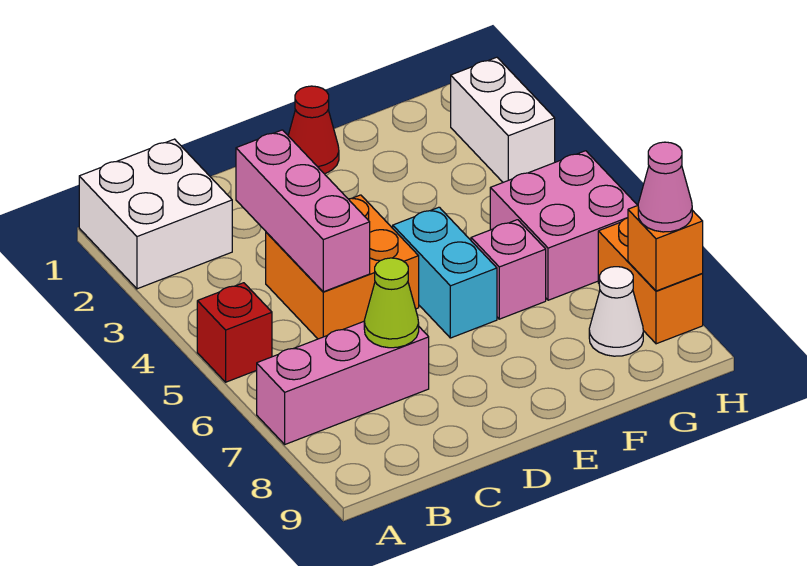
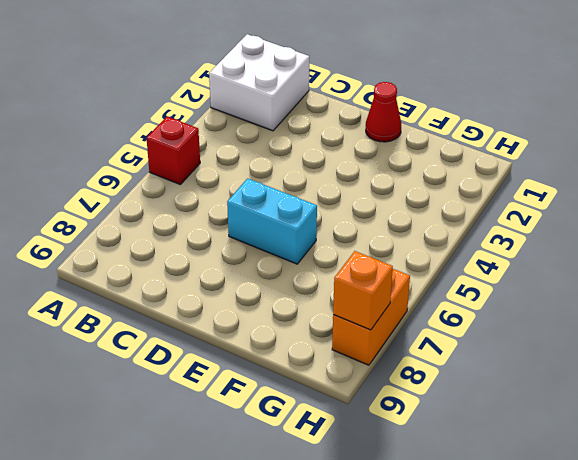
cyan 1x2 brick [227,178,317,264] -> cyan 1x2 brick turned to [393,207,497,338]
none -> pink 1x3 brick [257,322,429,444]
none -> orange 2x2 brick [266,195,419,339]
none -> pink 1x1 brick [471,220,546,319]

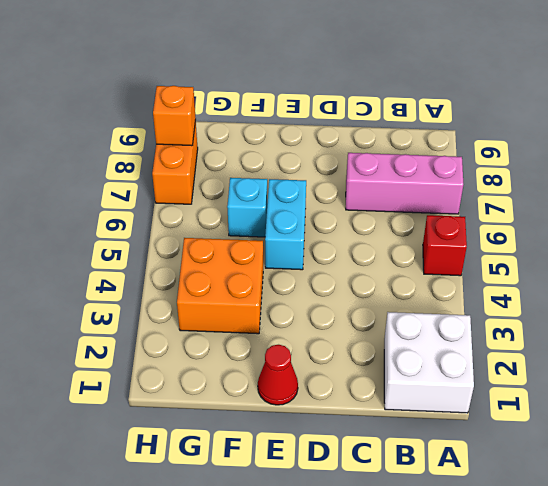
orange 2x2 brick [177,238,263,334] -> orange 2x2 brick moved to [266,195,419,339]
cyan 1x1 brick [227,178,267,237] -> pink 1x1 brick [471,220,546,319]
none -> pink 2x2 brick [490,151,638,300]
none -> white 1x1 cone [589,267,643,356]
none -> white 1x2 brick [451,57,555,182]

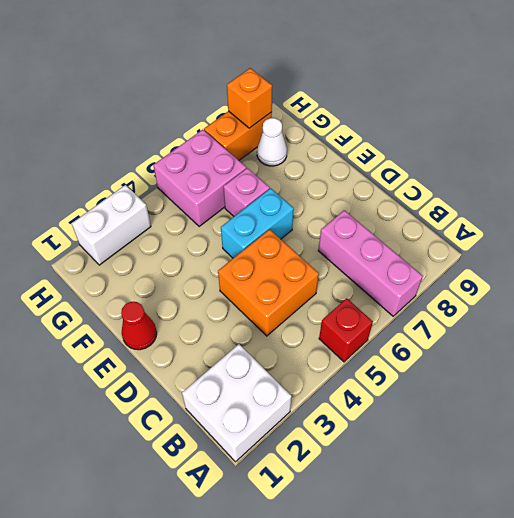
none -> pink 1x3 brick [236,130,370,292]
none -> lime 1x1 cone [364,258,419,348]
none -> pink 1x1 cone [638,142,692,232]

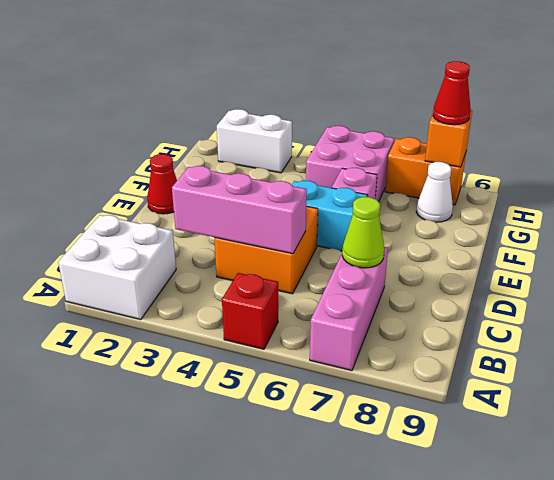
red 1x1 cone [433,61,471,125] -> pink 1x1 cone [638,142,692,232]

